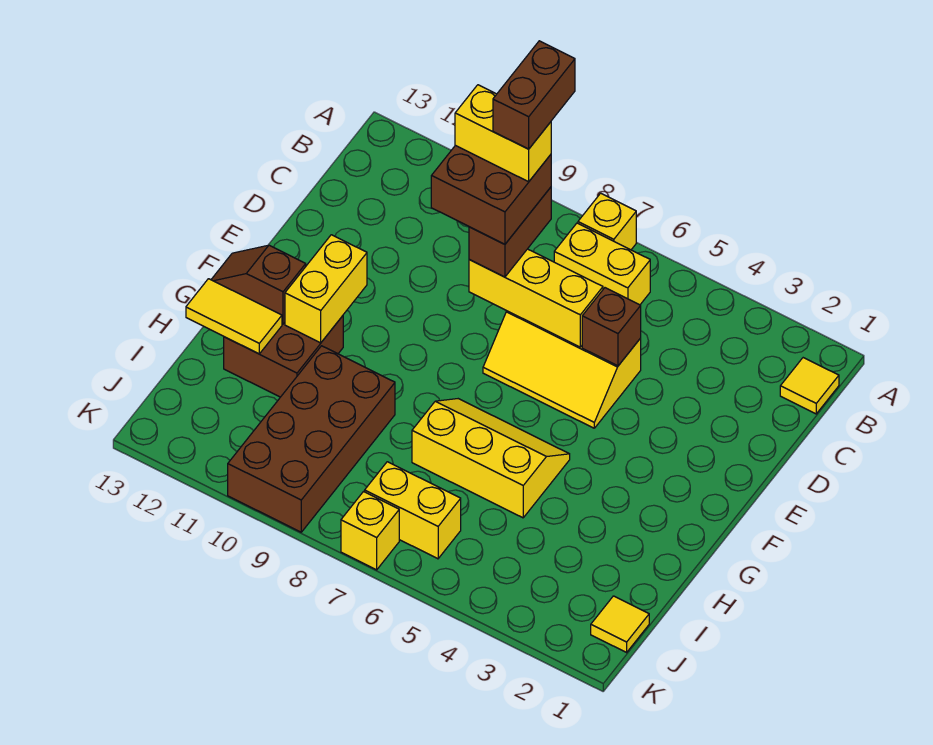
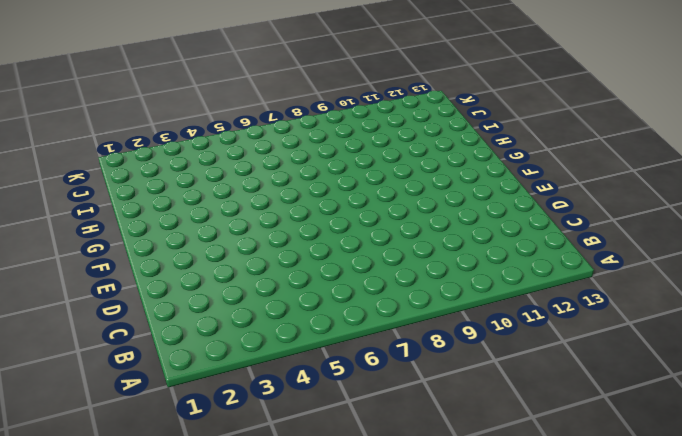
none -> yellow 1x1 brick [578,193,636,250]
none -> yellow 1x1 tile [780,358,839,414]
none -> yellow 1x2 brick [554,223,650,305]

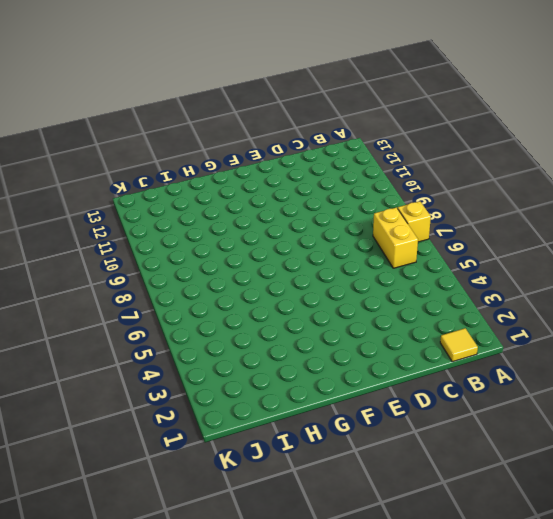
none -> yellow 2x3 slope [483,311,641,428]
none -> yellow 2x3 slope [412,399,570,518]
none -> brown 2x2 brick [224,316,343,397]

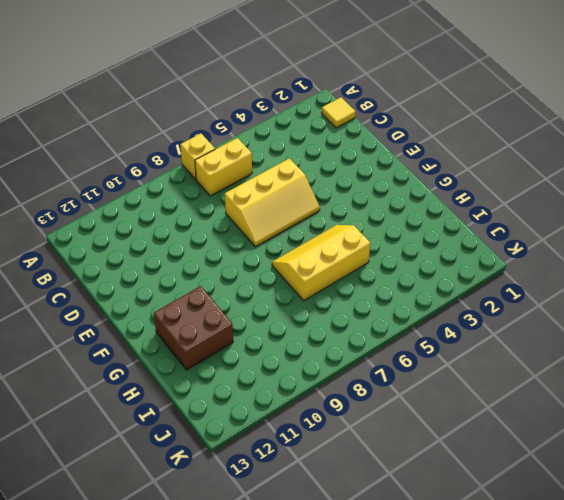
none -> brown 2x4 brick [228,346,395,532]
none -> yellow 1x1 tile [591,596,649,652]
none -> yellow 1x2 brick [365,462,461,559]

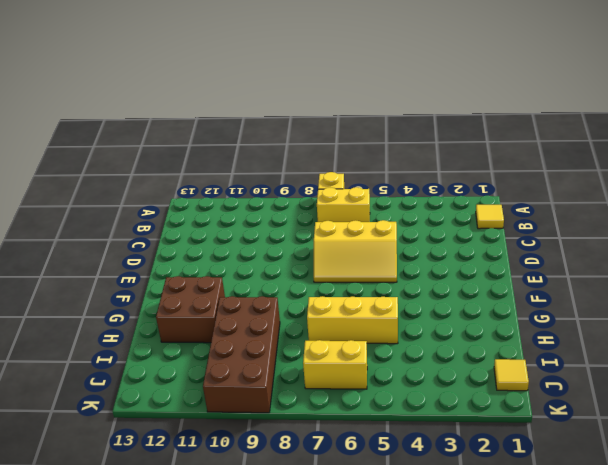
none -> yellow 1x1 brick [341,492,399,570]
none -> brown 1x1 brick [582,288,641,366]
none -> yellow 1x3 brick [469,249,603,347]

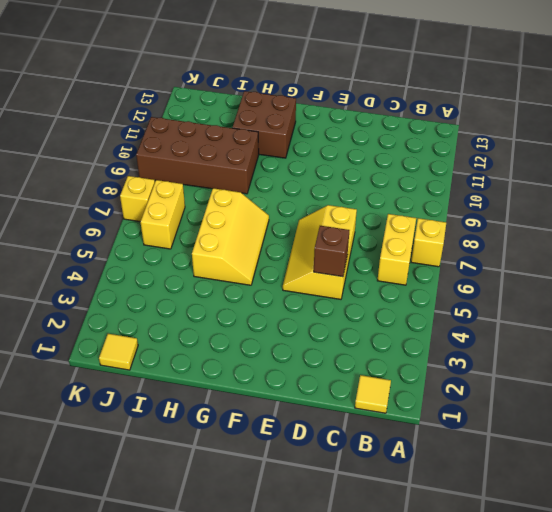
none -> yellow 1x3 brick [469,249,603,347]
none -> yellow 1x2 brick [285,235,367,343]
none -> brown 1x2 slope [211,245,306,324]

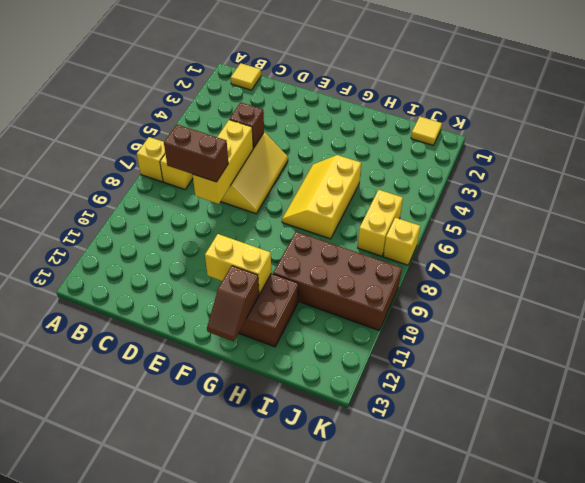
none -> yellow 1x2 tile [186,279,282,354]
none -> brown 2x2 brick [431,145,551,244]
none -> yellow 1x2 brick [455,85,551,182]

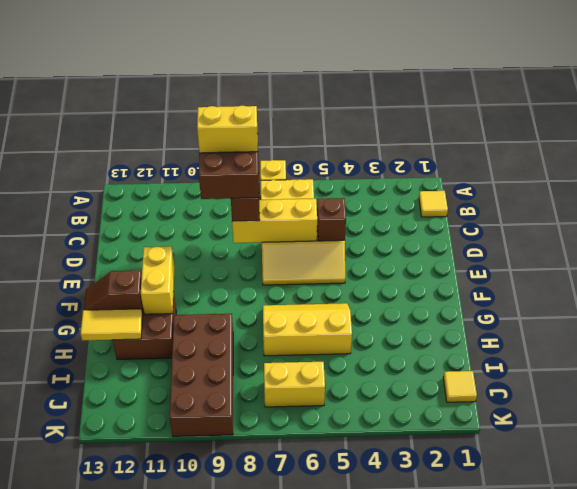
none -> yellow 1x1 brick [341,492,399,570]
none -> brown 1x2 brick [493,41,575,149]

